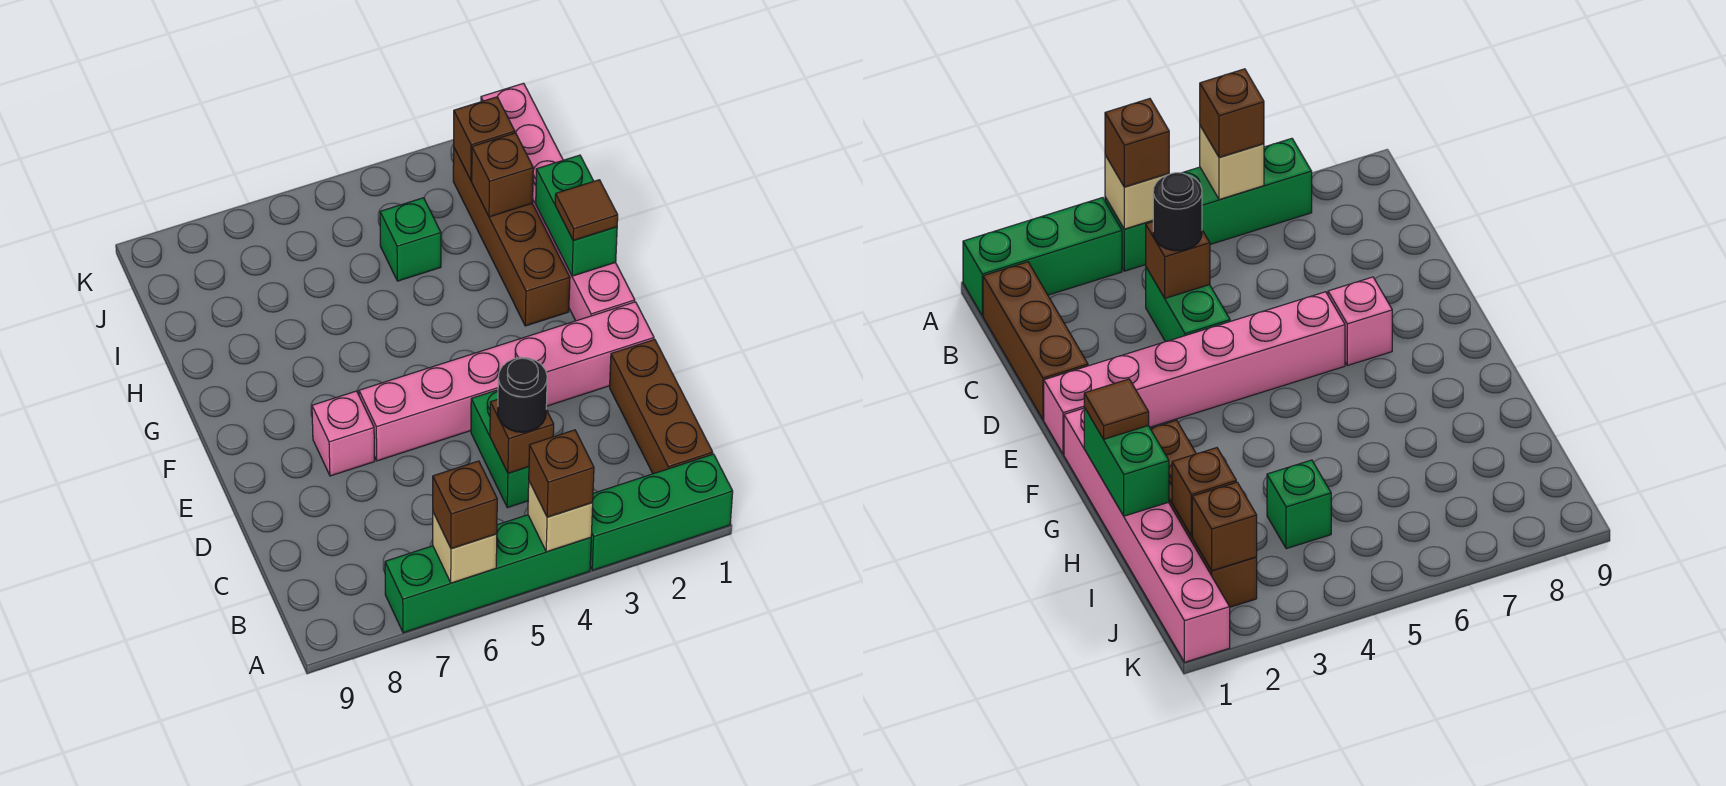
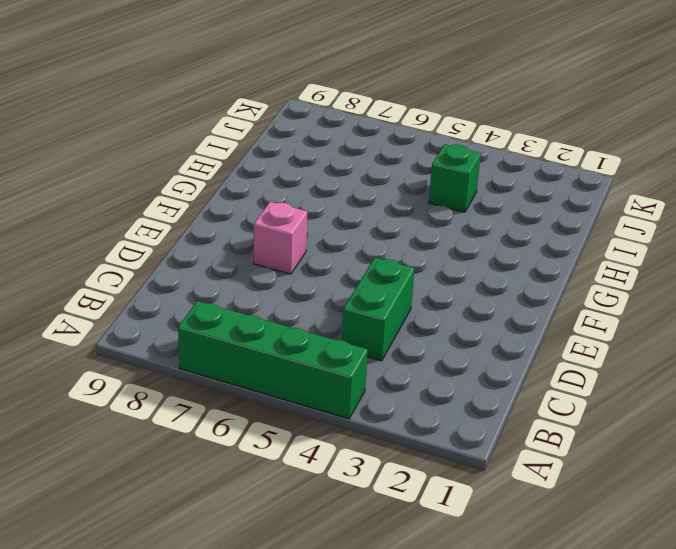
none -> green 1x3 brick [590,454,733,570]
none -> brown 1x3 brick [610,339,713,474]
none -> pink 1x6 brick [359,302,654,461]

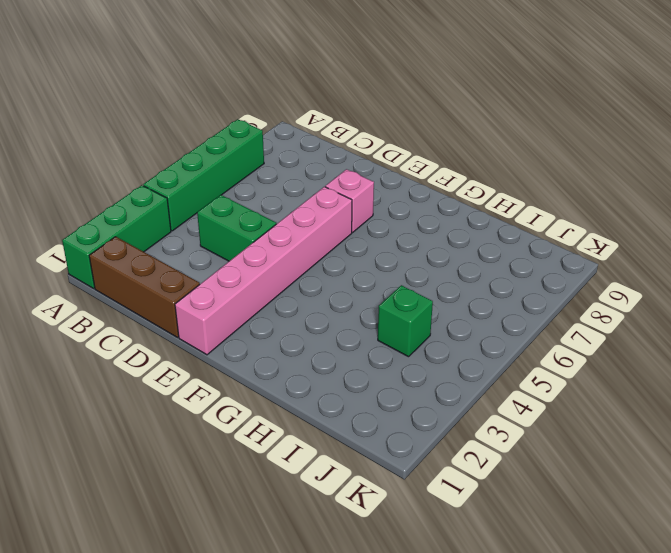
none -> pink 1x6 brick [481,83,635,321]
none -> brown 1x4 brick [453,148,570,326]
none -> tan 1x1 brick [528,482,593,552]

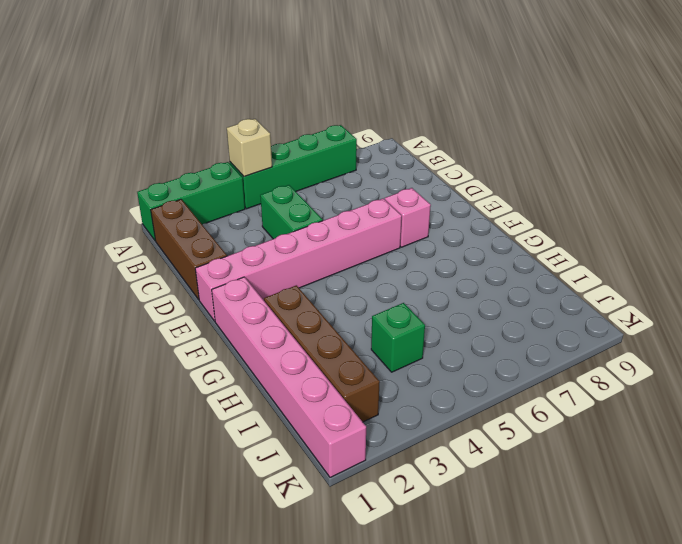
none -> tan 1x1 brick [433,513,497,583]
none -> brown 1x1 brick [490,399,554,473]
none -> green 1x2 brick [536,155,617,276]

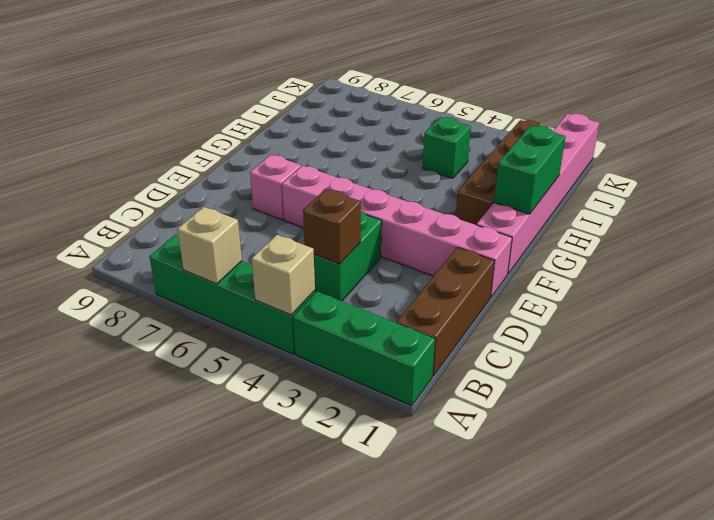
none -> brown 1x1 brick [472,133,533,217]
none -> brown 1x1 brick [454,97,515,180]
none -> brown 1x1 brick [529,430,594,517]

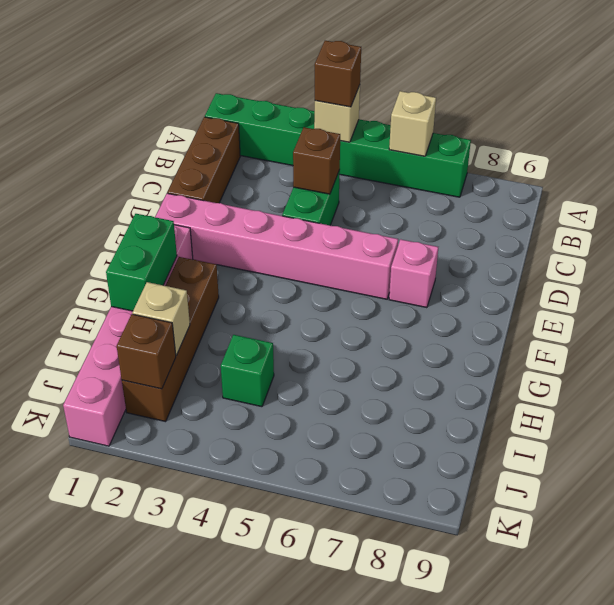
tan 1x1 brick [132,282,190,355] -> brown 1x1 brick [472,133,533,217]
none -> brown 1x1 brick [433,461,497,549]
none -> black 1x1 round brick [498,357,547,432]
none -> brown 1x1 tile [555,180,618,240]

